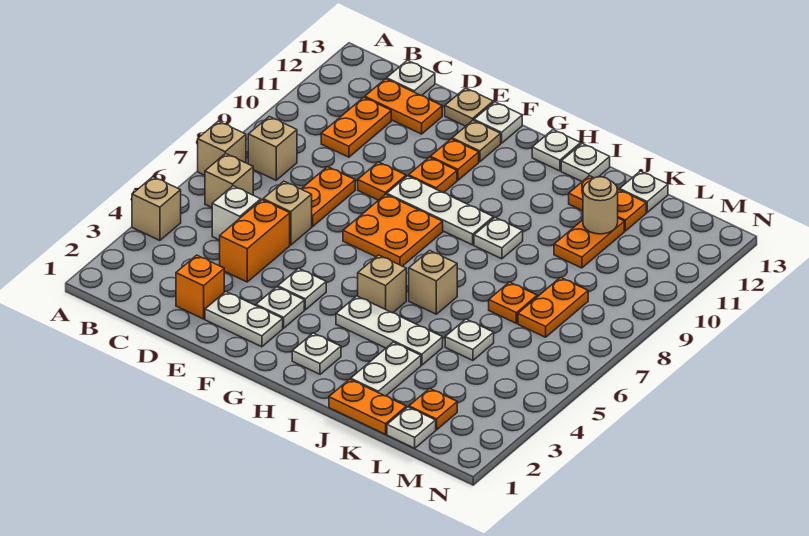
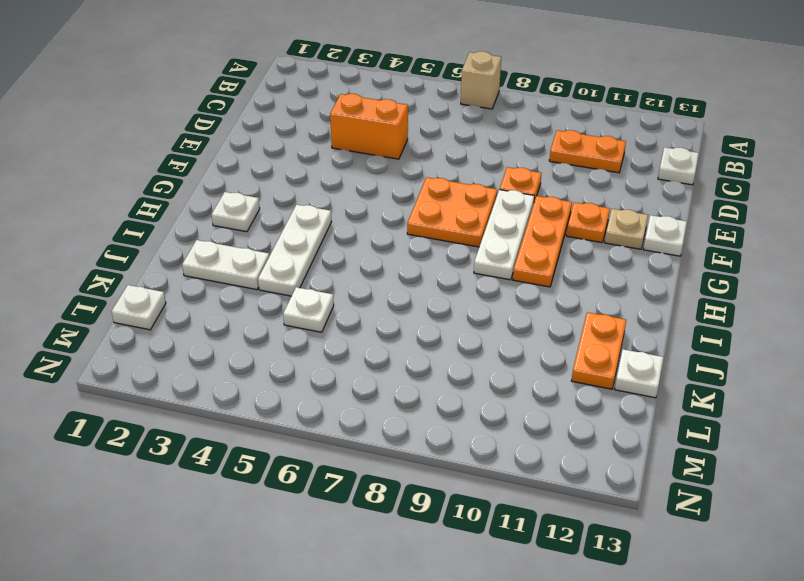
orange 1x3 plate [513,196,572,287] -> orange 1x1 plate [409,157,457,193]
none -> tan 1x1 brick [132,177,181,241]
none -> tan 1x1 brick [205,153,253,208]
none -> tan 1x1 brick [248,117,297,180]
none -> white 1x1 brick [212,186,261,240]

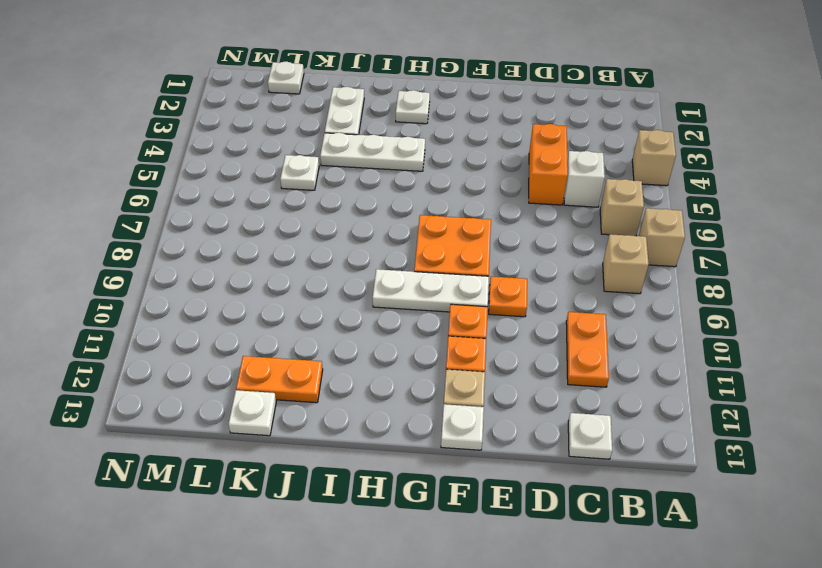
none -> orange 1x2 plate [365,79,442,134]
none -> orange 1x1 brick [176,255,224,319]
none -> tan 1x1 brick [263,181,312,245]
none -> orange 1x2 plate [302,167,355,227]

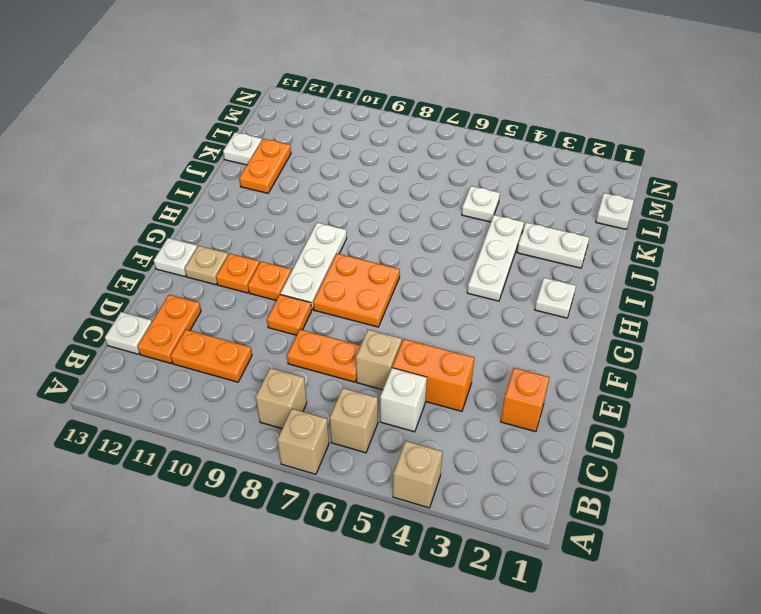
none -> white 1x2 plate [205,292,283,347]
none -> tan 1x1 plate [445,88,493,126]
none -> white 1x1 plate [256,287,304,328]
none -> white 1x1 plate [278,268,326,310]

